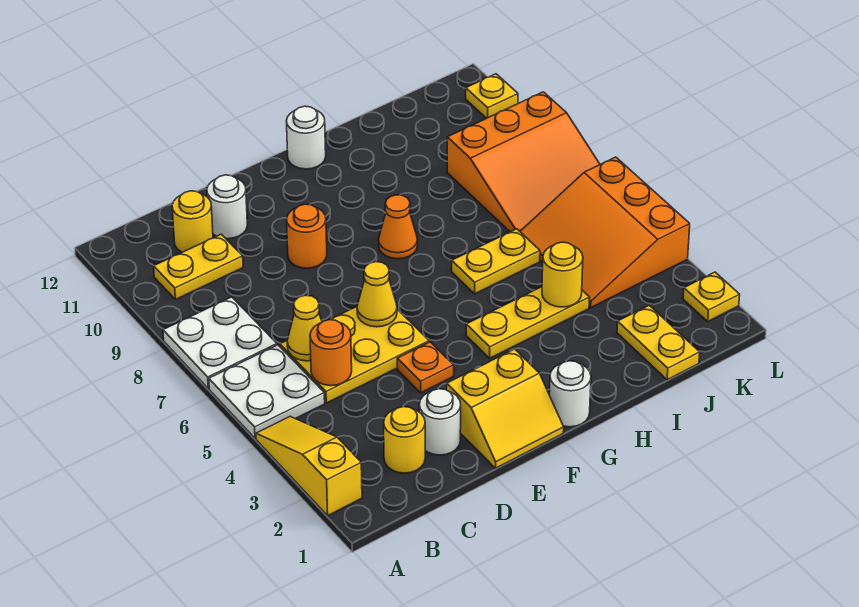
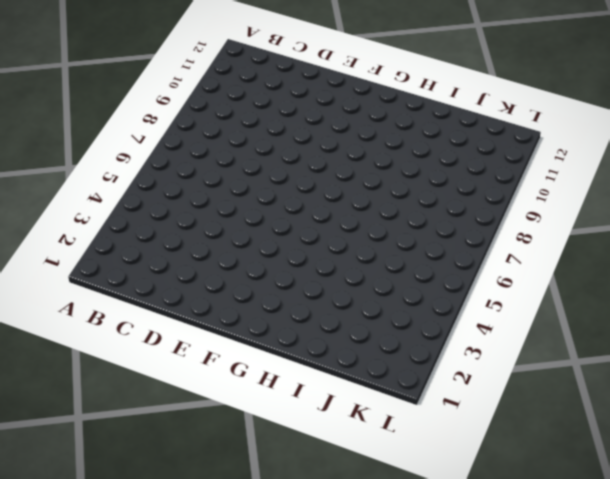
none -> yellow 1x3 slope [256,417,362,515]
none -> white 2x2 plate [209,345,325,438]
none -> white 2x2 plate [163,297,277,389]

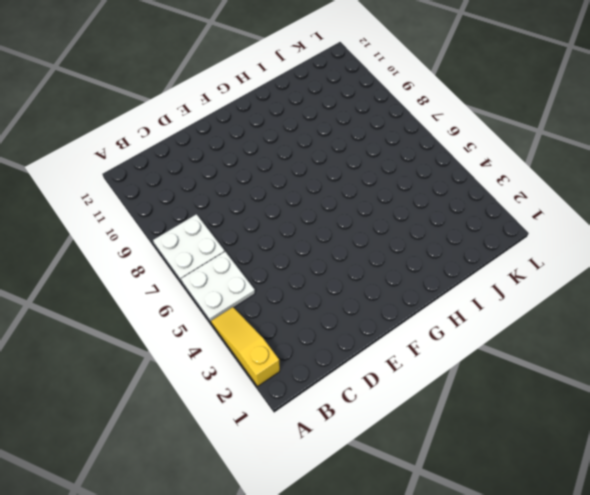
none -> yellow 1x2 plate [154,234,243,300]
none -> yellow 1x1 round brick [384,407,425,473]
none -> yellow 2x3 plate [280,307,429,403]

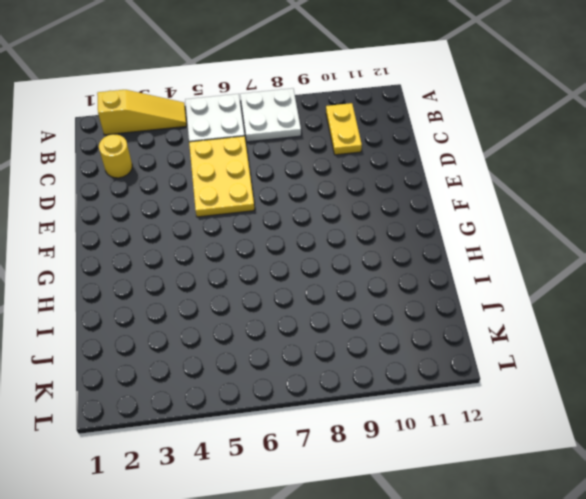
none -> yellow 1x1 round brick [172,191,213,252]
none -> white 1x1 round brick [419,389,461,455]
none -> white 1x1 round brick [207,175,247,239]

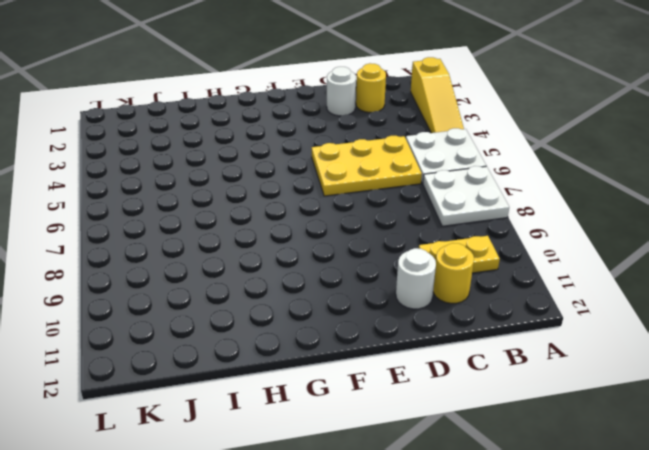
none -> yellow 2x2 slope [447,349,564,468]
none -> orange 1x1 plate [397,342,454,393]
none -> orange 1x1 round brick [287,204,327,268]

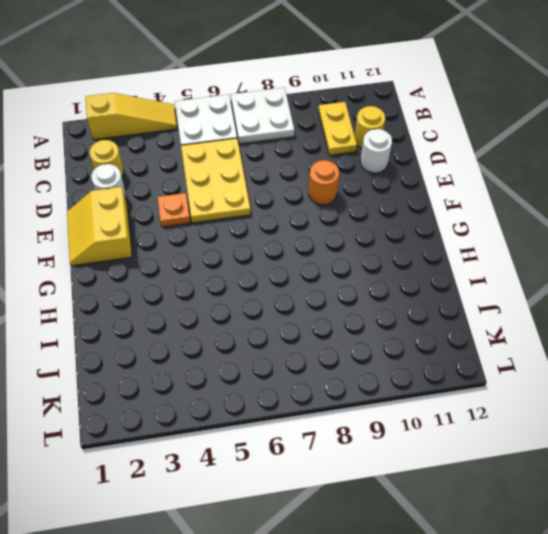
none -> white 1x1 round brick [549,361,591,427]
none -> yellow 1x3 plate [466,287,589,358]
none -> orange 1x1 cone [379,195,417,259]

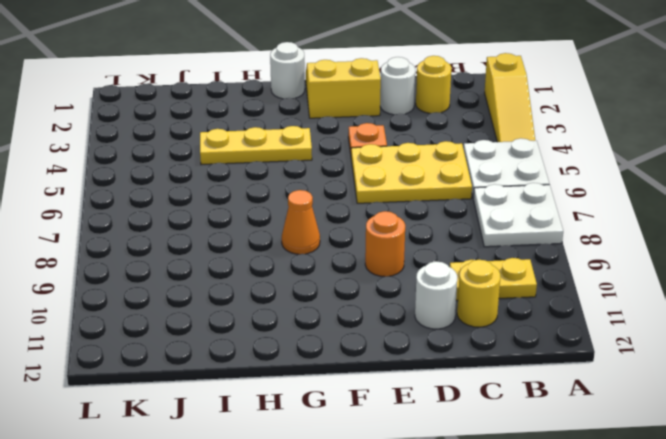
none -> white 1x1 round brick [286,106,326,169]
none -> yellow 1x2 plate [452,229,540,294]
none -> yellow 1x2 plate [617,305,700,380]

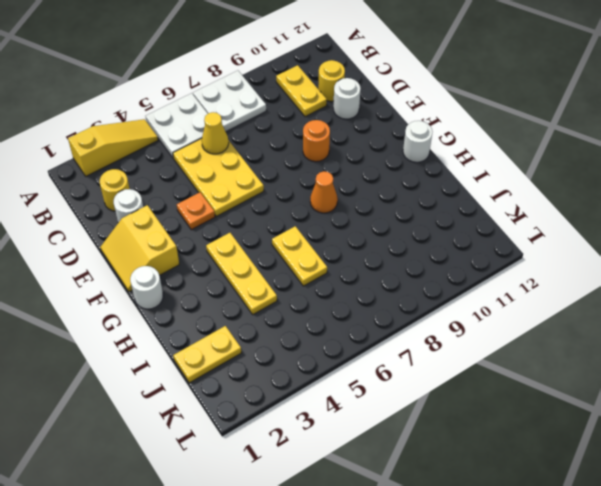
none -> orange 3x3 slope [520,157,690,307]
none -> orange 3x3 slope [447,92,600,232]
none -> yellow 1x1 plate [683,272,740,321]

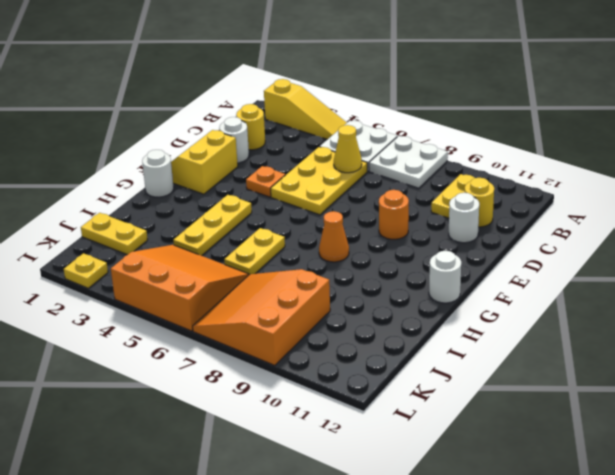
none -> yellow 1x1 plate [466,74,518,118]
none -> orange 1x1 round brick [310,320,352,386]
none -> yellow 1x1 cone [357,262,397,327]

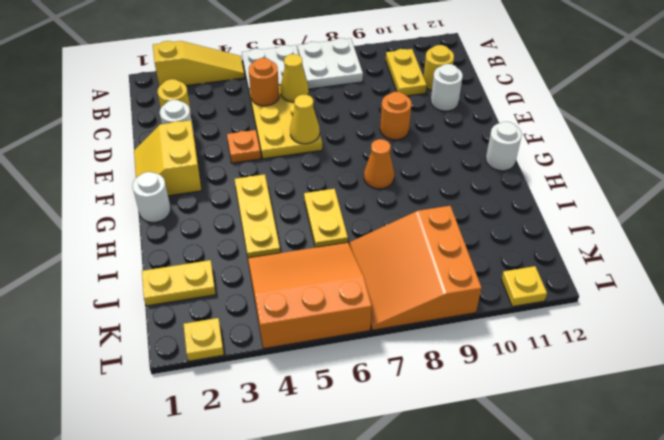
none -> yellow 1x1 round brick [542,242,583,307]

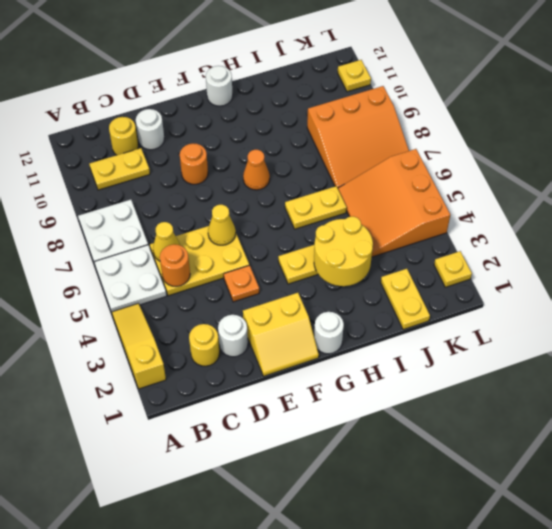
yellow 2x2 round brick [314,216,373,286] -> yellow 1x1 round brick [542,242,583,307]

